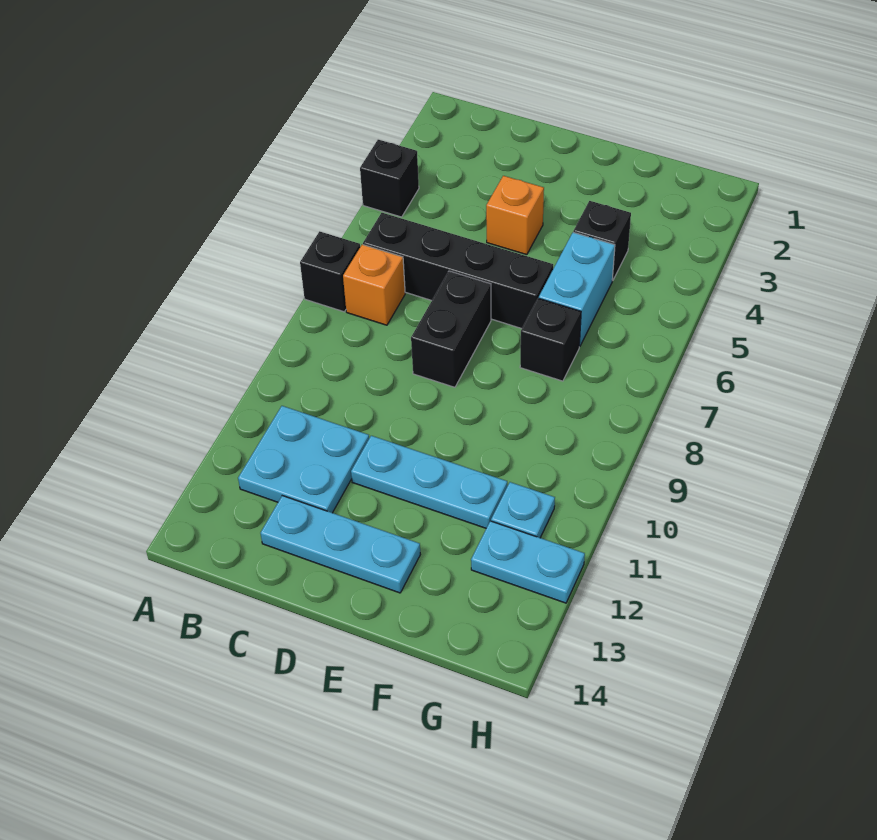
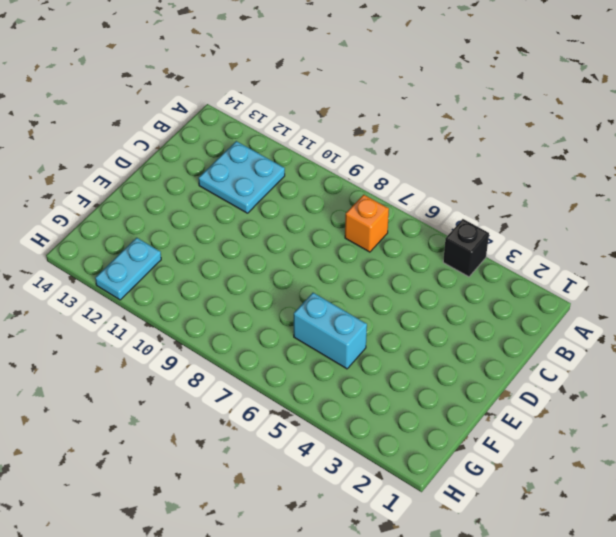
none -> black 1x1 brick [300,231,360,312]
none -> black 1x4 brick [363,213,553,329]
none -> cyan 1x3 plate [261,496,420,593]

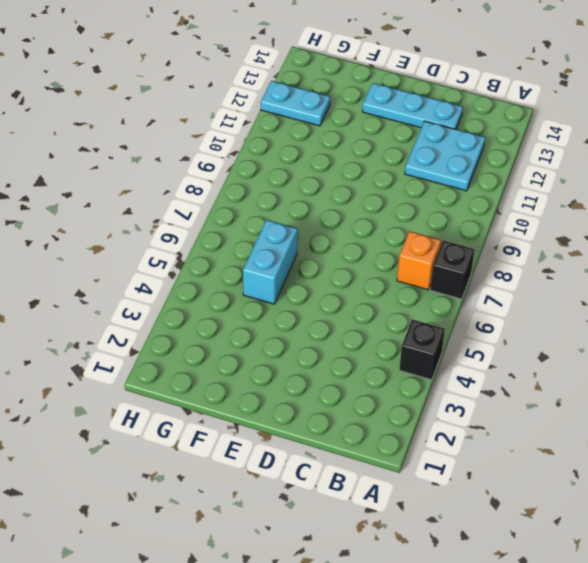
none -> black 1x4 brick [363,213,553,329]
none -> orange 1x1 brick [486,176,544,255]
none -> black 1x2 brick [411,271,491,387]

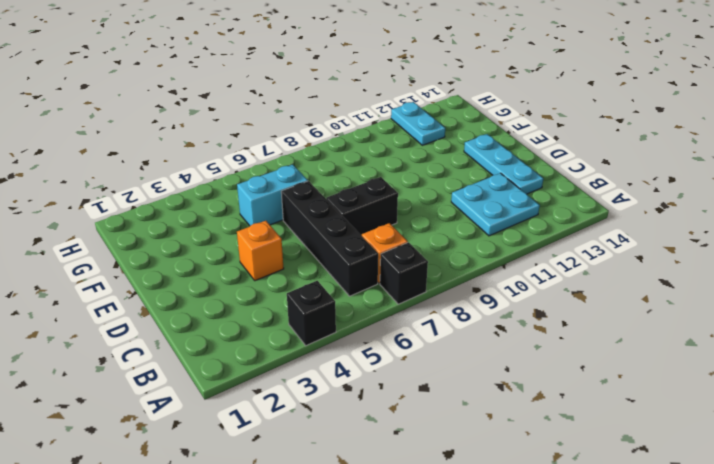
none -> cyan 1x3 plate [351,436,507,528]
none -> black 1x1 brick [573,201,631,280]
none -> black 1x1 brick [520,298,581,381]

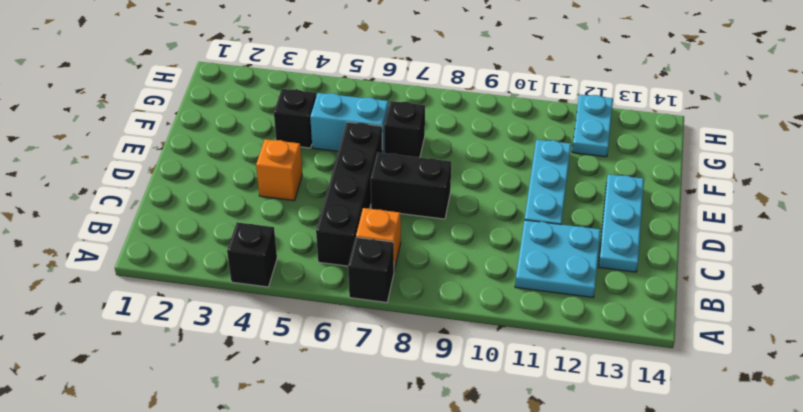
none -> cyan 1x1 plate [491,482,555,538]

